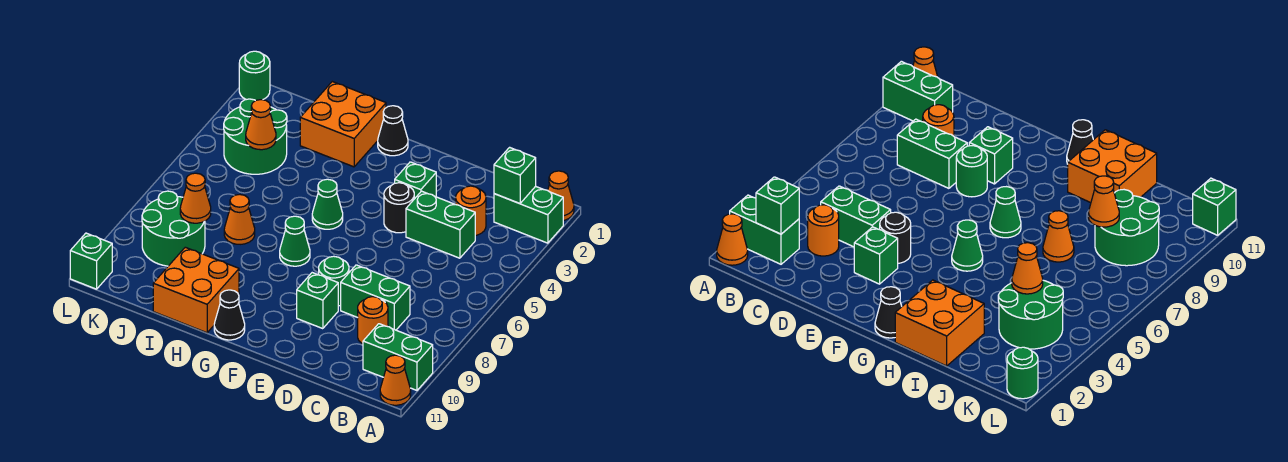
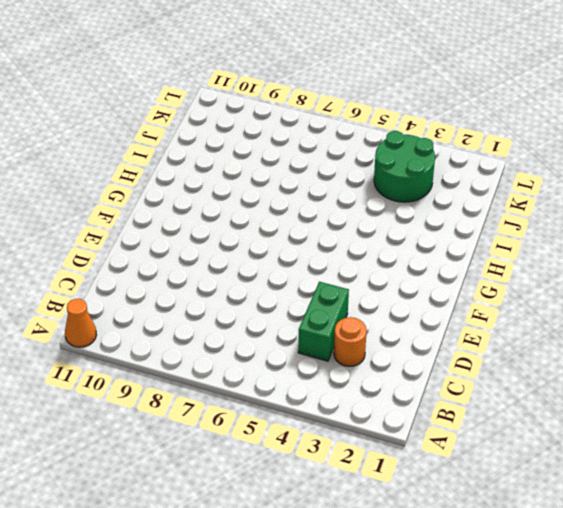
none -> orange 1x1 cone [548,171,574,221]
none -> green 1x2 brick [494,186,563,243]
none -> green 1x2 brick [363,324,433,390]

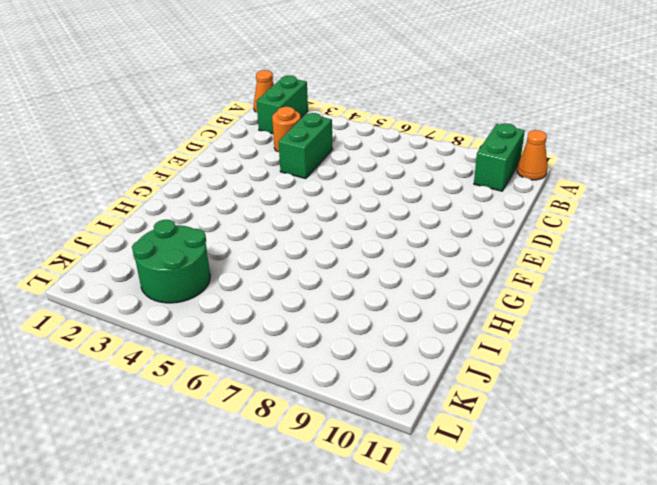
none -> green 1x2 brick [341,265,410,330]
none -> orange 1x1 round brick [358,297,388,344]
none -> green 1x1 brick [395,162,436,199]

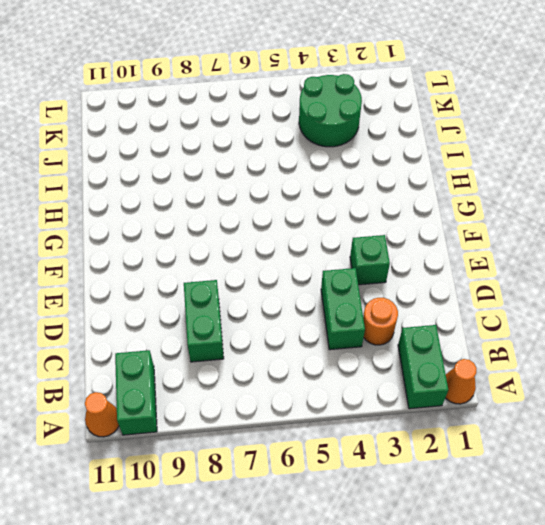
none -> orange 1x1 round brick [358,297,388,344]
none -> black 1x1 round brick [384,183,414,233]
none -> green 1x1 round brick [319,256,349,306]

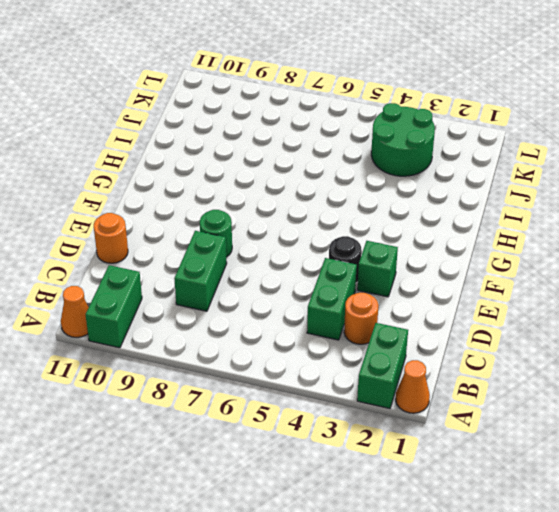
orange 1x1 round brick [94,213,128,263] -> orange 1x1 round brick moved to [358,297,388,344]
none -> green 1x1 brick [297,273,338,329]
none -> black 1x1 cone [378,106,408,156]
none -> green 1x1 cone [312,179,343,229]

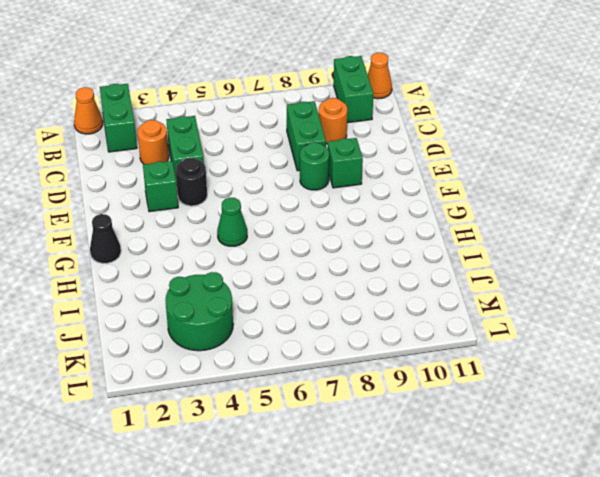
none -> green 1x1 cone [280,216,310,266]
none -> black 1x1 cone [214,290,245,340]
none -> orange 2x2 brick [300,82,386,167]

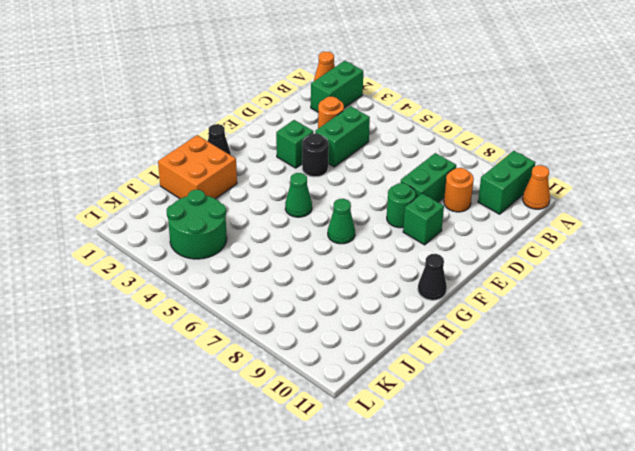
none -> orange 2x2 brick [153,247,239,333]
none -> orange 1x1 cone [224,194,255,244]
none -> green 2x2 round brick [142,191,205,266]

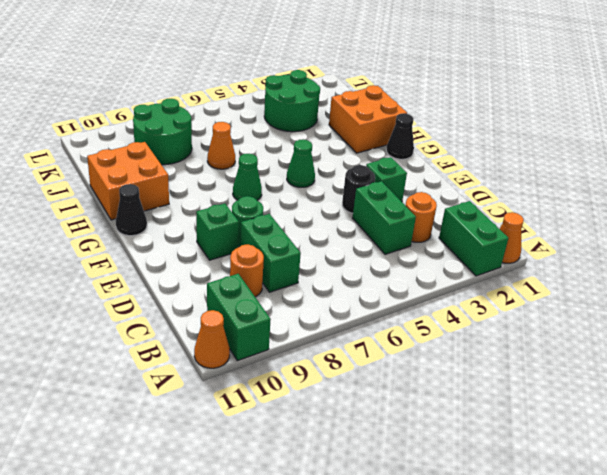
none -> green 1x1 round brick [239,51,270,101]
none -> green 1x1 brick [70,233,112,289]
none -> green 1x1 brick [494,147,536,204]

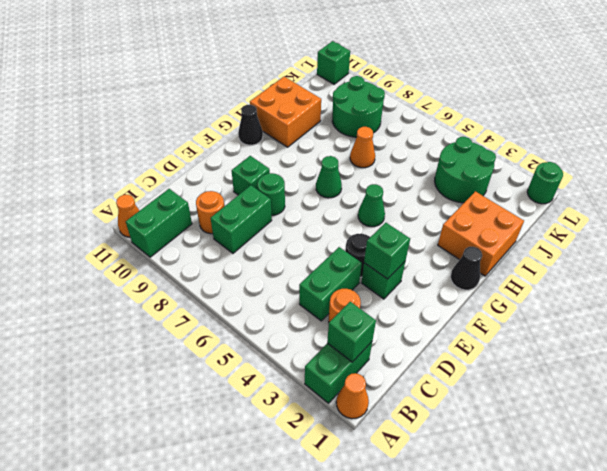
green 1x1 brick [364,223,410,279] -> none
none -> orange 1x1 cone [246,100,276,150]
none -> orange 1x1 cone [180,173,211,223]

